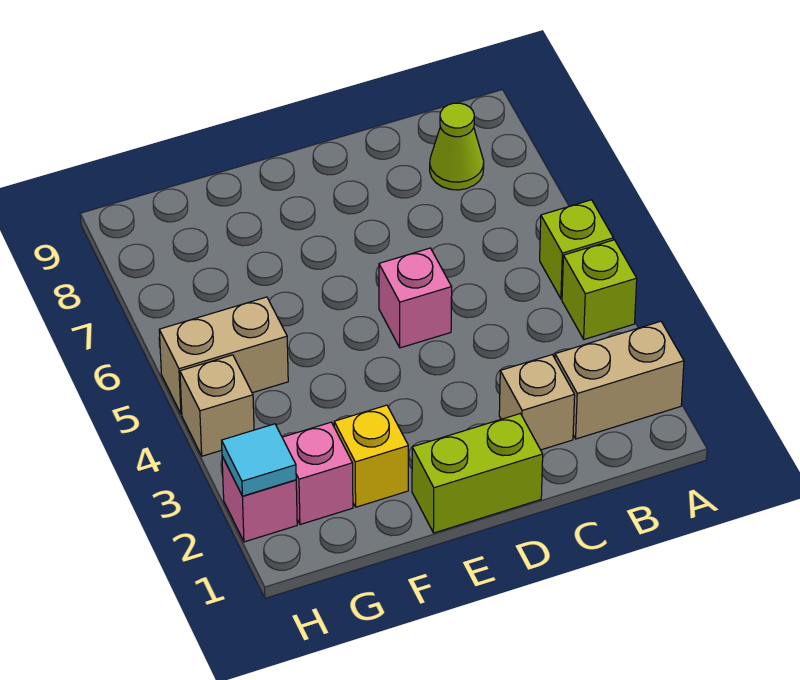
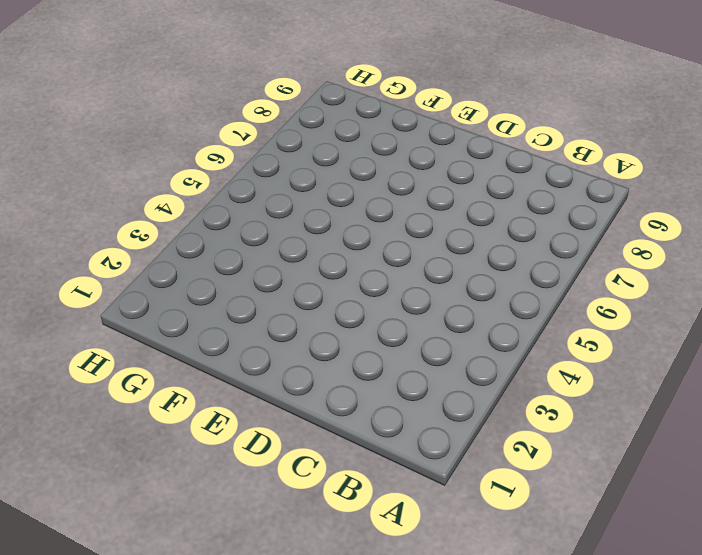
none -> tan 1x2 brick [555,321,684,439]
none -> lime 1x1 brick [562,240,637,339]
none -> lime 1x1 brick [540,200,613,299]

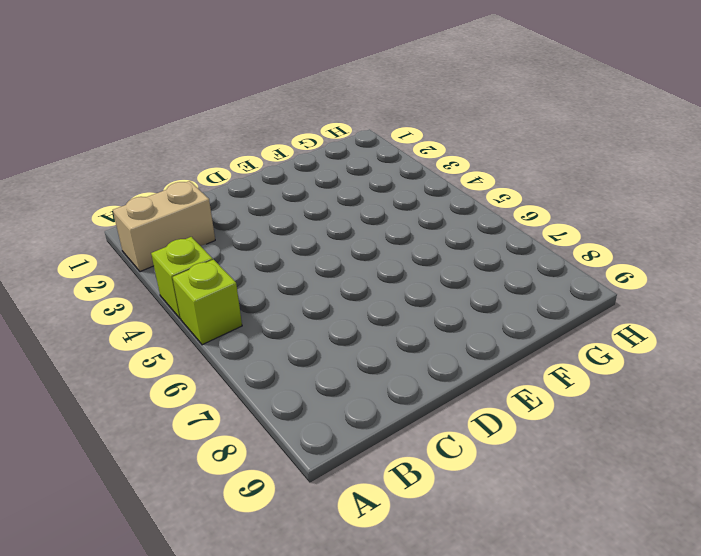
none -> lime 1x1 cone [430,103,484,190]
none -> tan 1x1 brick [499,355,575,450]
none -> lime 1x2 brick [412,414,543,533]

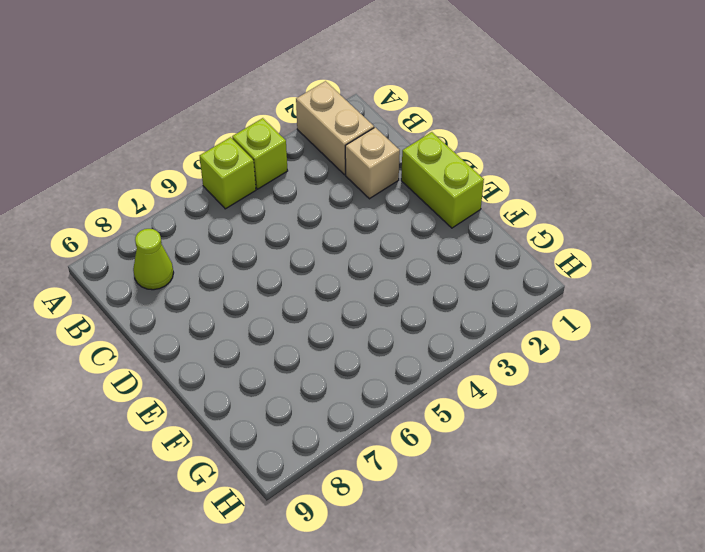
none -> pink 1x1 brick [379,248,452,348]
none -> yellow 1x1 brick [334,405,408,507]
none -> pink 1x1 brick [282,422,353,525]

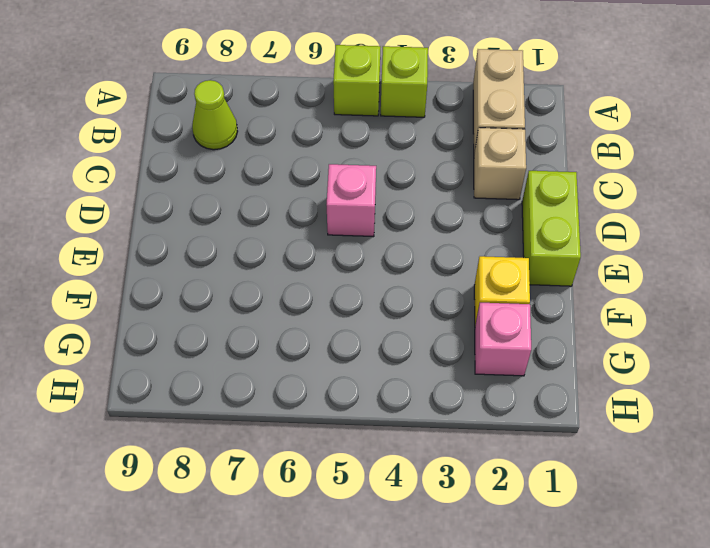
none -> tan 1x2 brick [159,297,288,414]
none -> pink 1x1 brick [222,456,297,542]
none -> tan 1x1 brick [180,355,254,456]

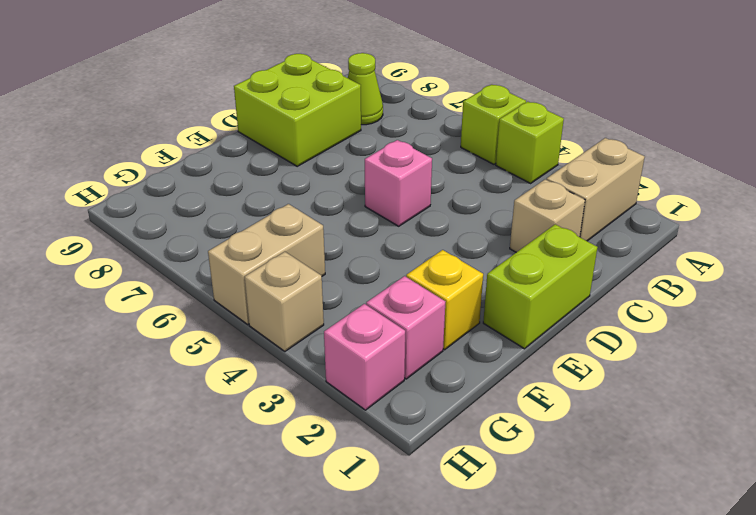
lime 2x2 brick [234,54,361,166] -> none
none -> cyan 1x1 tile [222,424,296,496]

